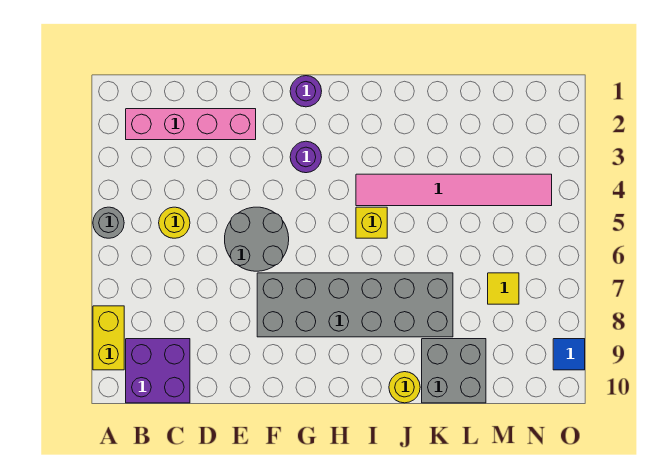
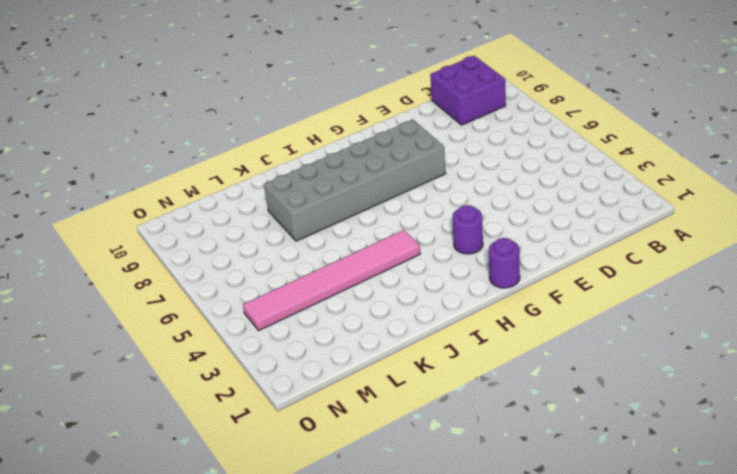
none -> grey 1x1 round brick [93,207,124,238]
none -> yellow 1x2 brick [93,306,124,370]
none -> pink 1x4 brick [126,109,256,140]

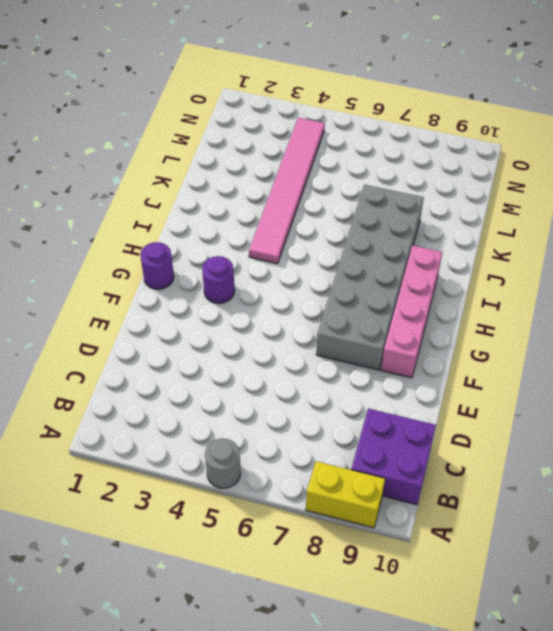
pink 1x4 brick [381,246,442,378] -> pink 1x4 brick moved to [126,109,256,140]
none -> yellow 1x1 round brick [159,207,190,238]
none -> grey 2x2 round brick [225,207,289,271]
none -> yellow 1x1 brick [356,207,387,238]

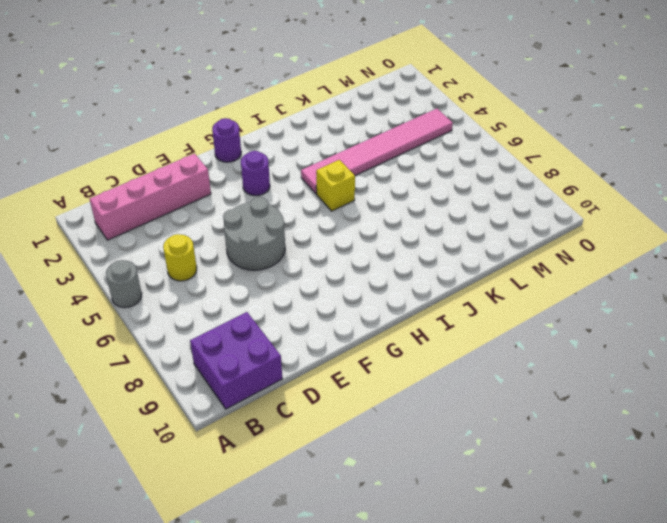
none -> yellow 1x2 brick [93,306,124,370]
none -> grey 2x6 brick [257,273,453,337]
none -> yellow 1x1 round brick [389,372,420,403]

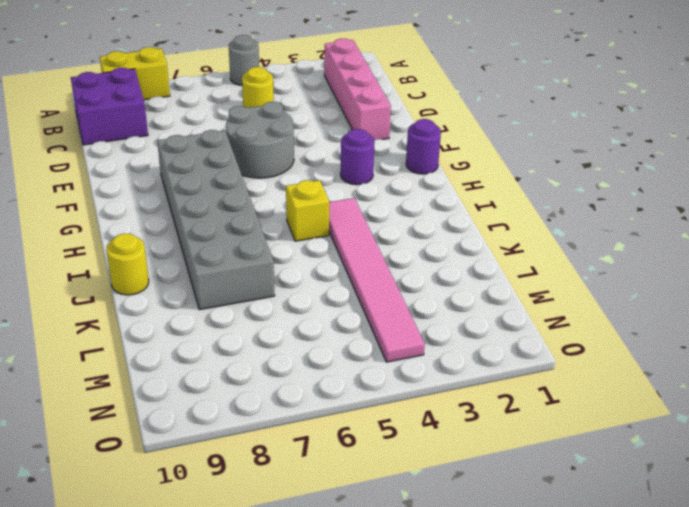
none -> grey 2x2 brick [422,339,486,403]
none -> yellow 1x1 tile [488,273,519,304]
none -> blue 1x1 tile [553,339,585,370]

